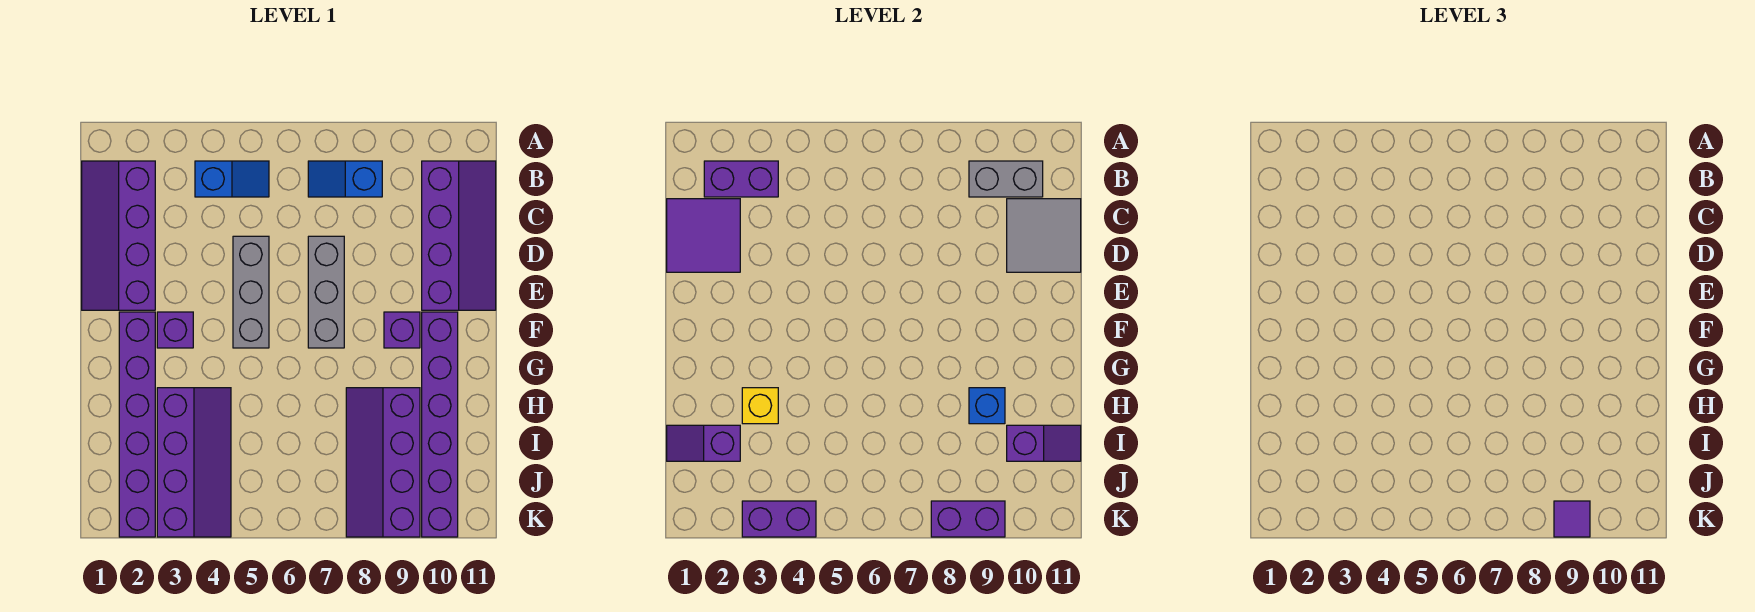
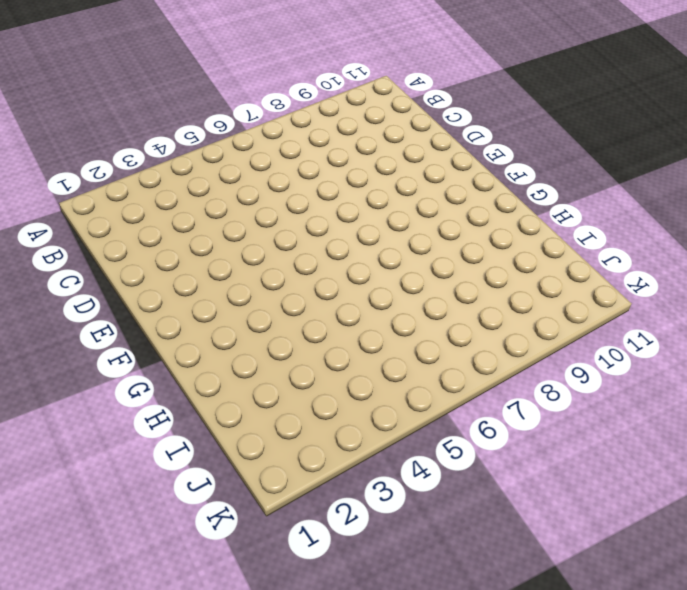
none -> purple 2x4 slope [82,161,155,310]
none -> blue 1x2 slope [195,161,269,197]
none -> blue 1x2 slope [308,161,382,197]

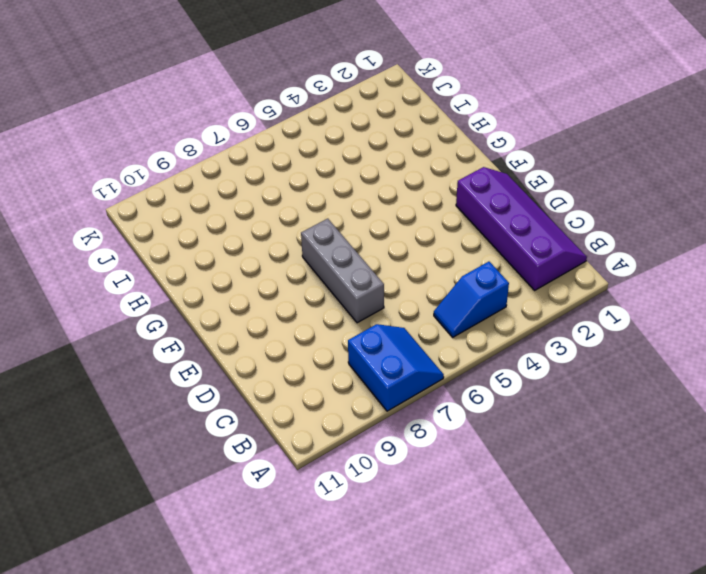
blue 2x2 slope [348,324,444,411] -> blue 1x2 slope [308,161,382,197]
none -> purple 2x4 slope [422,161,496,310]
none -> grey 1x3 brick [233,236,269,348]
none -> purple 1x6 brick [119,312,155,537]

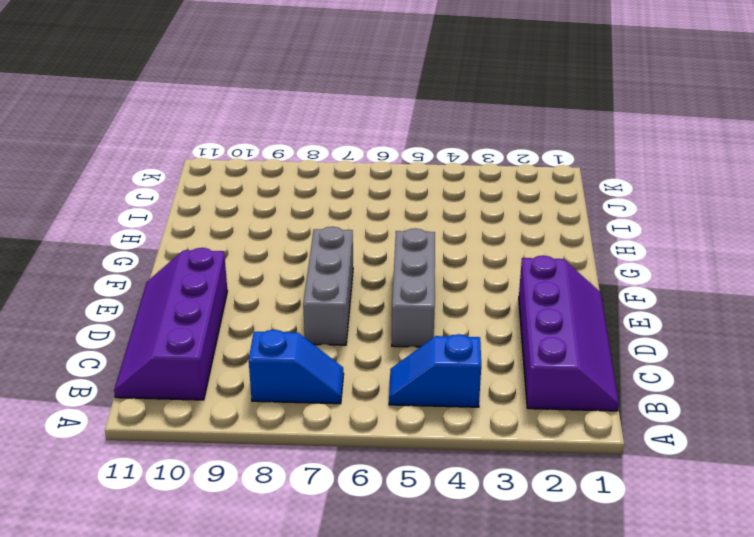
none -> purple 1x6 brick [119,312,155,537]
none -> purple 1x1 brick [157,312,193,348]
none -> purple 1x1 brick [384,312,420,348]

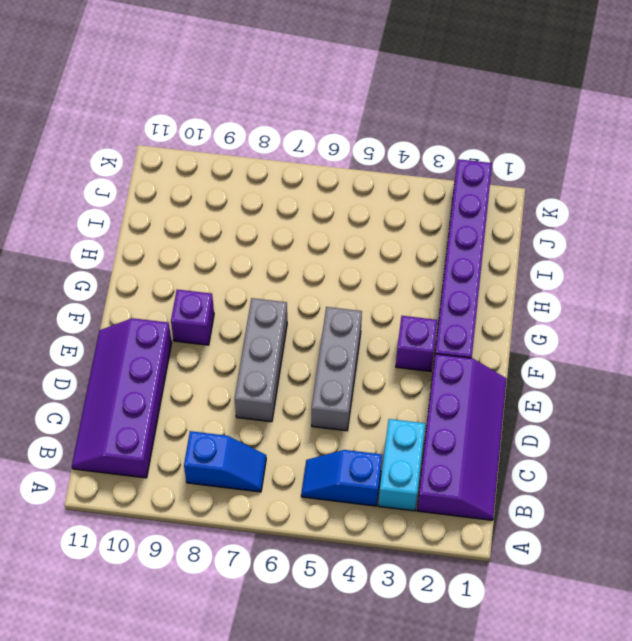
cyan 1x2 brick [379,419,425,511] -> none
none -> purple 1x6 brick [422,312,458,537]
none -> purple 2x4 slope [157,388,231,537]
none -> purple 2x4 slope [346,388,420,537]

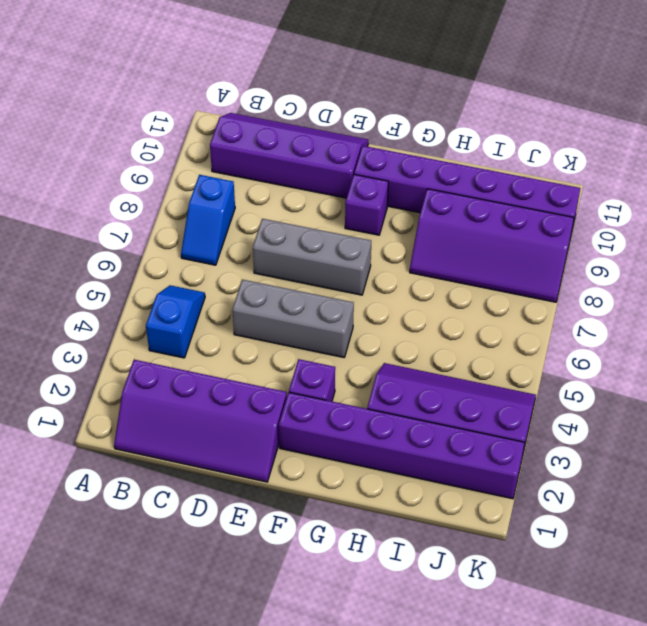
none -> purple 1x2 brick [704,161,778,197]
none -> grey 1x2 brick [969,161,1043,197]
none -> purple 2x2 tile [667,199,740,272]

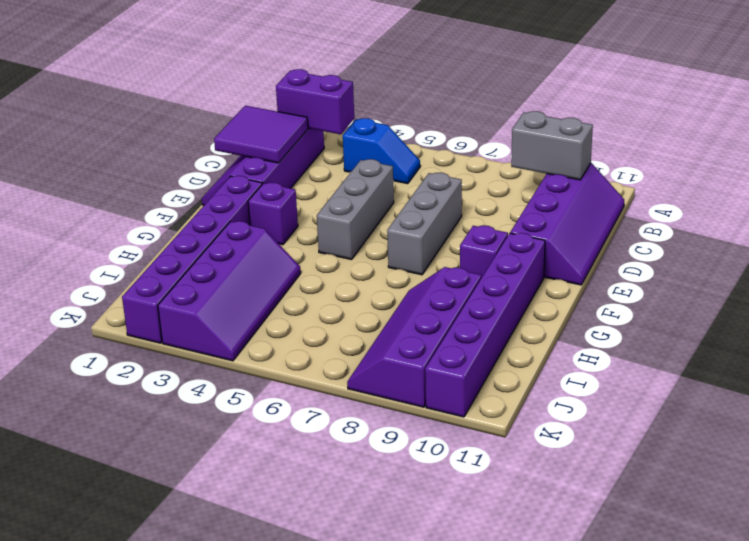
none -> blue 1x2 slope [308,161,382,197]
none -> grey 2x2 tile [1007,199,1081,272]
none -> yellow 1x1 brick [742,388,778,424]

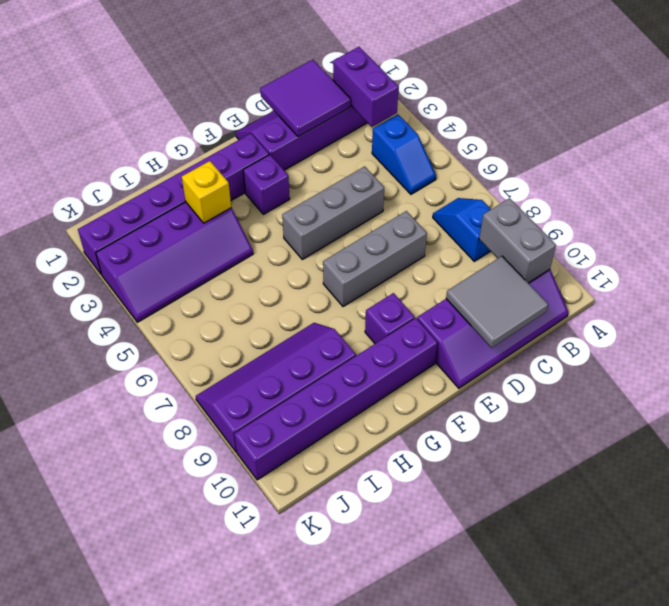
none -> blue 1x1 brick [969,388,1005,424]
none -> purple 1x2 slope [667,425,740,461]
none -> purple 1x2 slope [1007,425,1081,461]

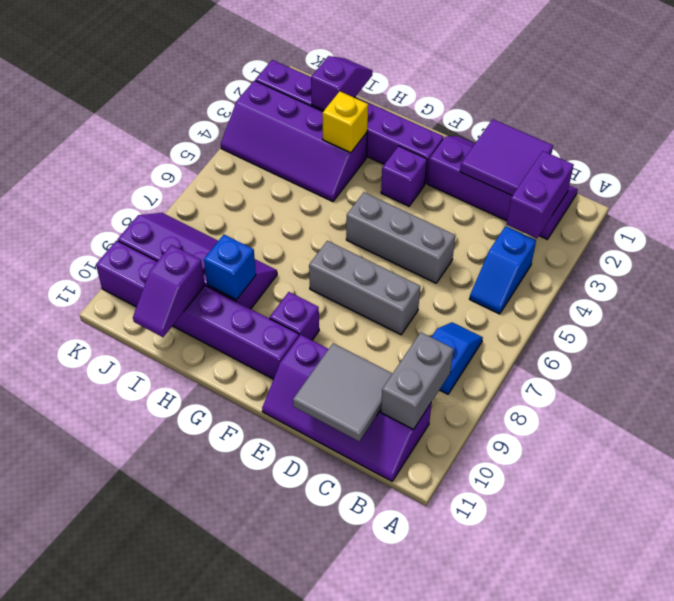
none -> purple 1x2 brick [742,501,816,537]
none -> purple 1x2 brick [931,501,1005,537]
none -> purple 1x1 tile [1554,501,1590,537]

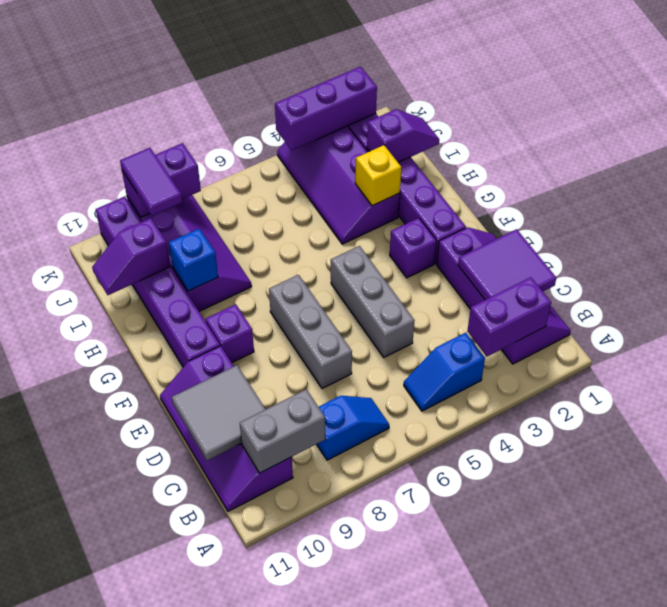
purple 1x2 tile [120,148,182,216] -> purple 1x1 tile [1554,501,1590,537]
purple 1x3 brick [275,66,377,150] -> purple 1x2 brick [742,501,816,537]

